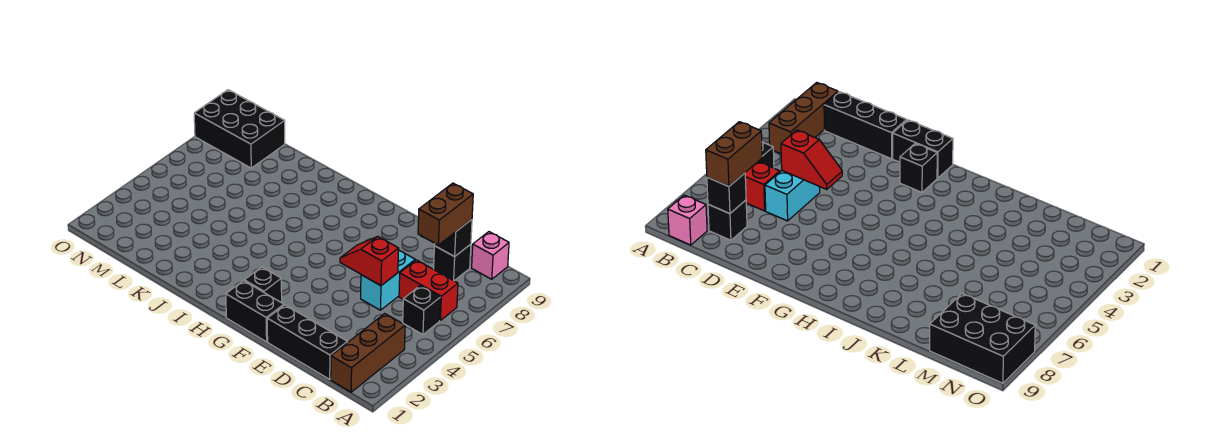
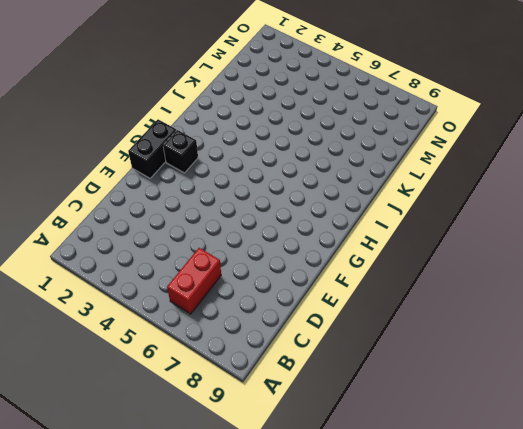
none -> brown 1x3 brick [331,314,405,392]
none -> black 1x1 brick [403,286,441,335]
none -> pink 1x1 brick [472,232,509,279]

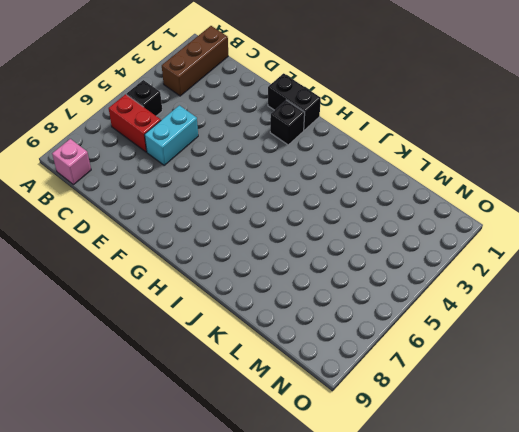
none -> black 1x3 brick [267,305,347,379]
none -> black 1x1 brick [434,244,471,281]
none -> black 2x3 brick [194,90,285,168]

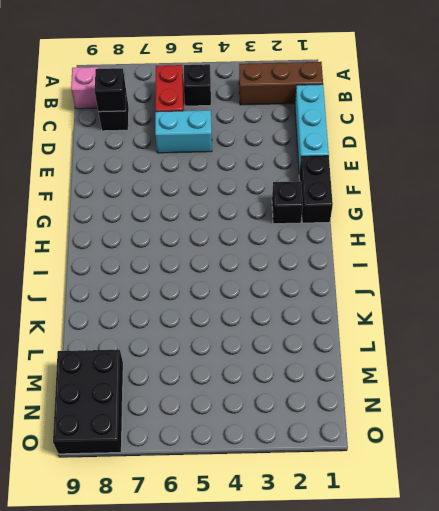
cyan 1x3 brick [295,84,329,172] -> black 1x3 brick [267,305,347,379]
none -> red 1x2 slope [340,237,399,286]
none -> brown 1x2 brick [418,183,473,245]

